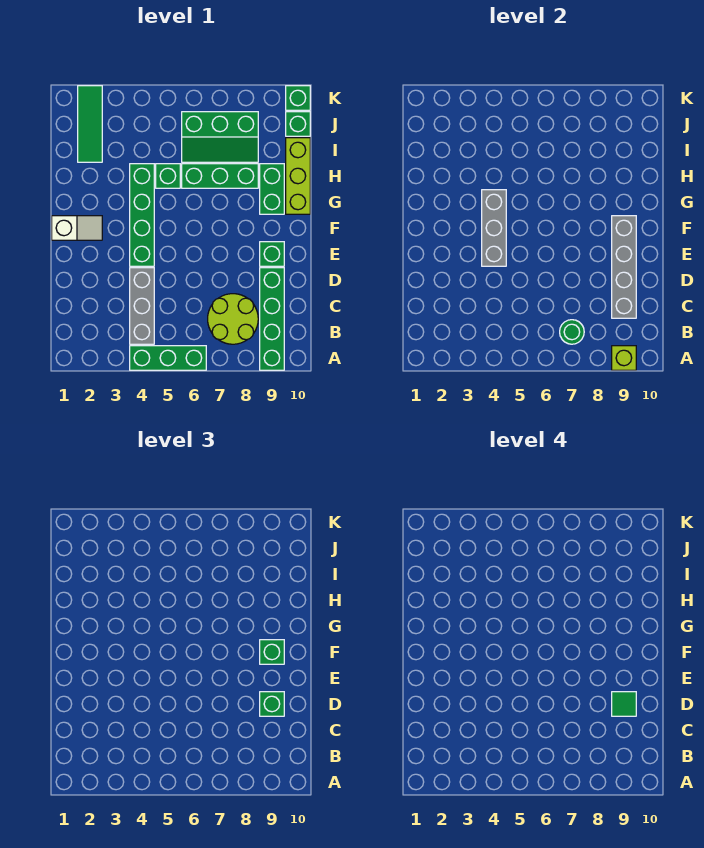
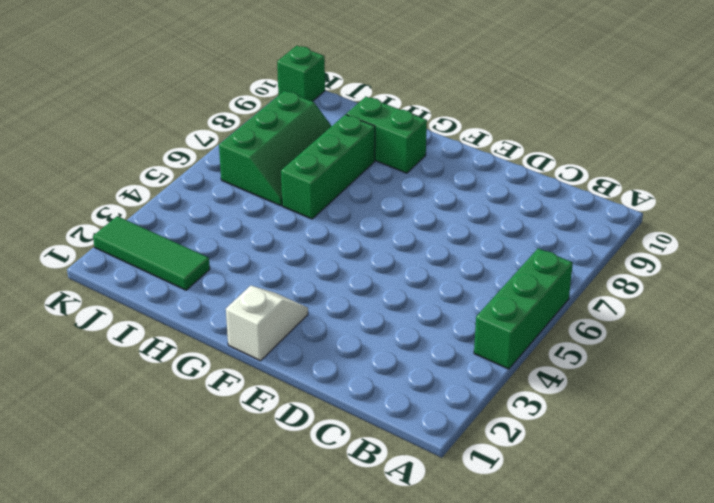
none -> green 1x4 brick [260,268,284,370]
none -> grey 1x3 brick [130,268,154,344]
none -> lime 2x2 round brick [208,294,258,344]

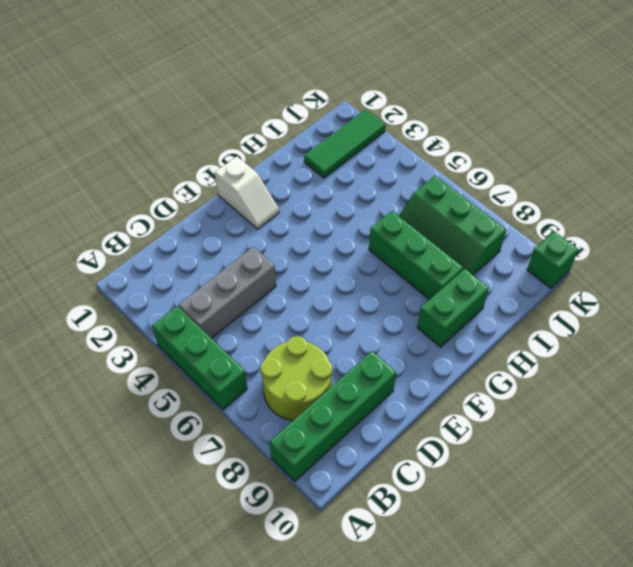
none -> green 1x4 brick [130,164,154,266]
none -> green 1x1 brick [260,242,284,266]
none -> lime 1x3 brick [286,138,310,214]

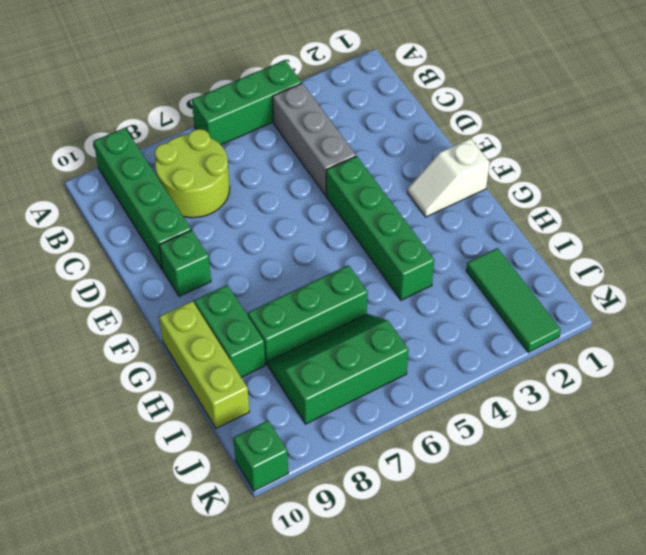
none -> green 1x1 brick [156,164,180,188]
none -> green 1x1 brick [286,112,310,136]
none -> lime 1x1 brick [612,346,636,370]

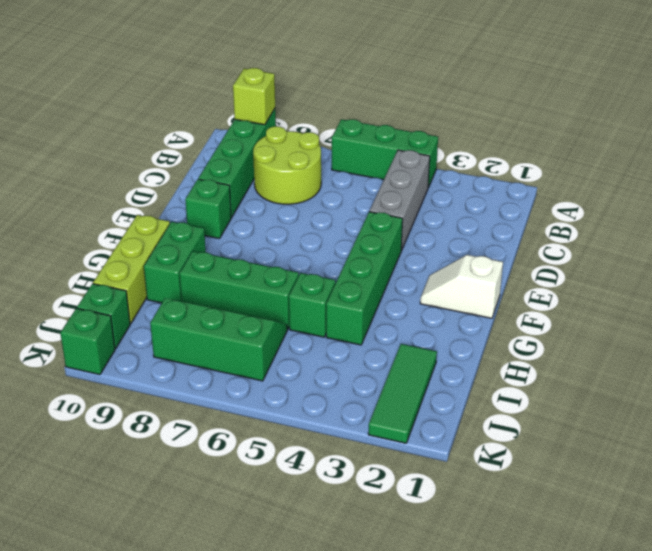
none -> green 1x1 round brick [560,320,584,344]
none -> grey 1x4 brick [612,216,636,318]
none -> grey 1x3 brick [482,190,506,266]

